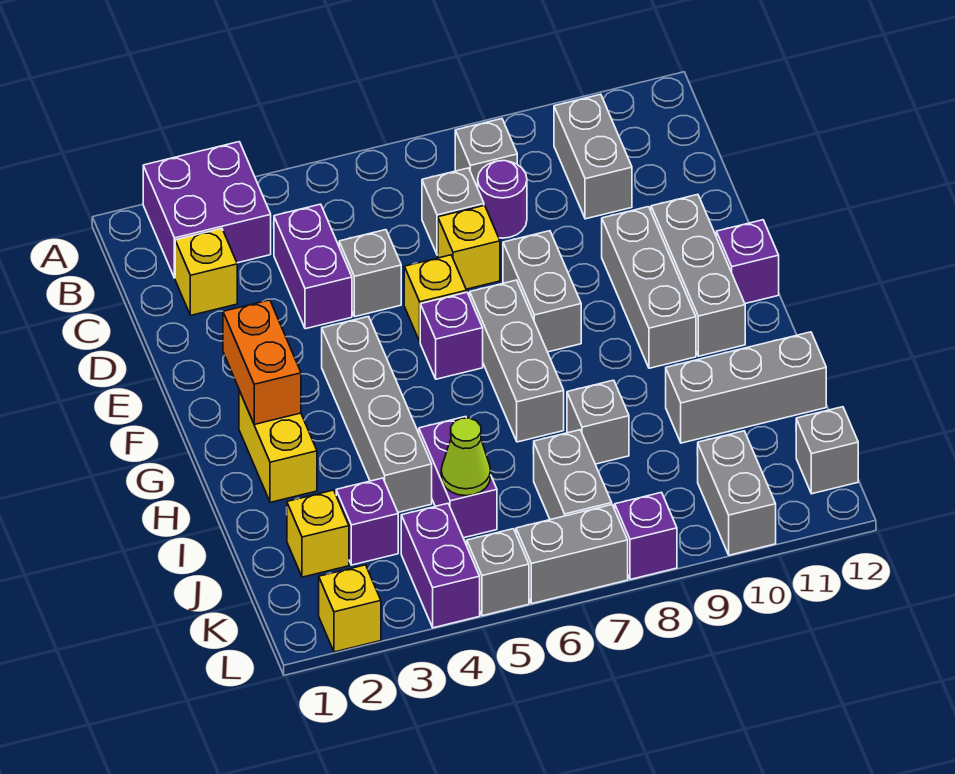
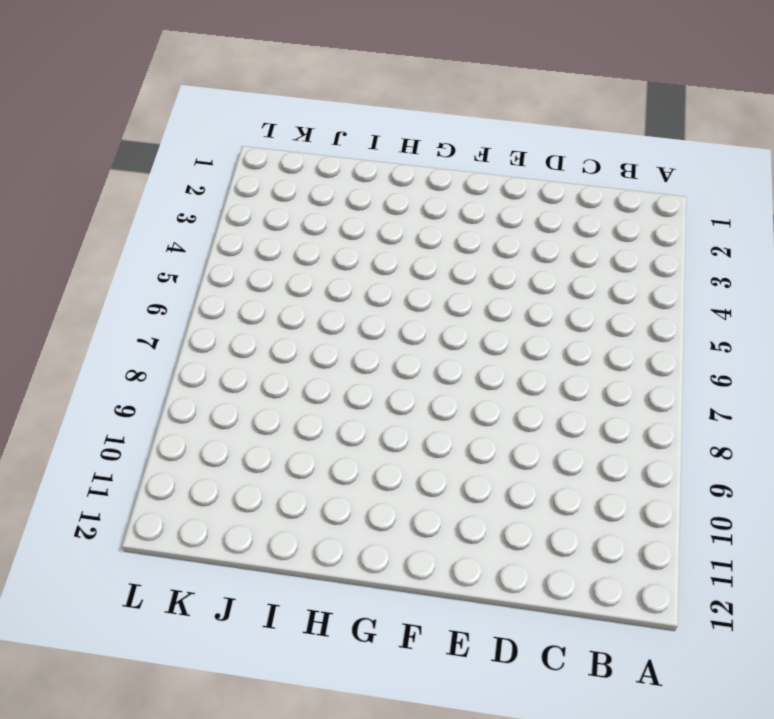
none -> purple 2x2 brick [143,142,271,278]
none -> grey 1x1 brick [455,119,517,188]
none -> grey 1x2 brick [554,94,632,219]
none -> yellow 1x1 brick [175,229,237,315]

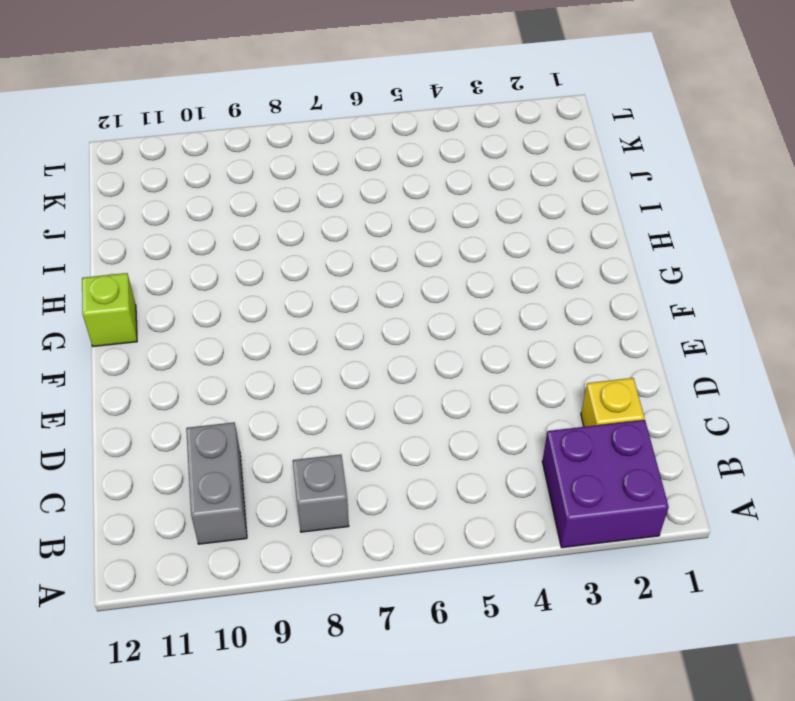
lime 1x1 brick [82,273,137,347] -> none
none -> purple 1x2 brick [274,204,352,329]
none -> grey 1x1 brick [422,168,484,255]
none -> purple 1x1 round brick [478,161,527,238]
none -> grey 1x1 brick [339,230,401,317]

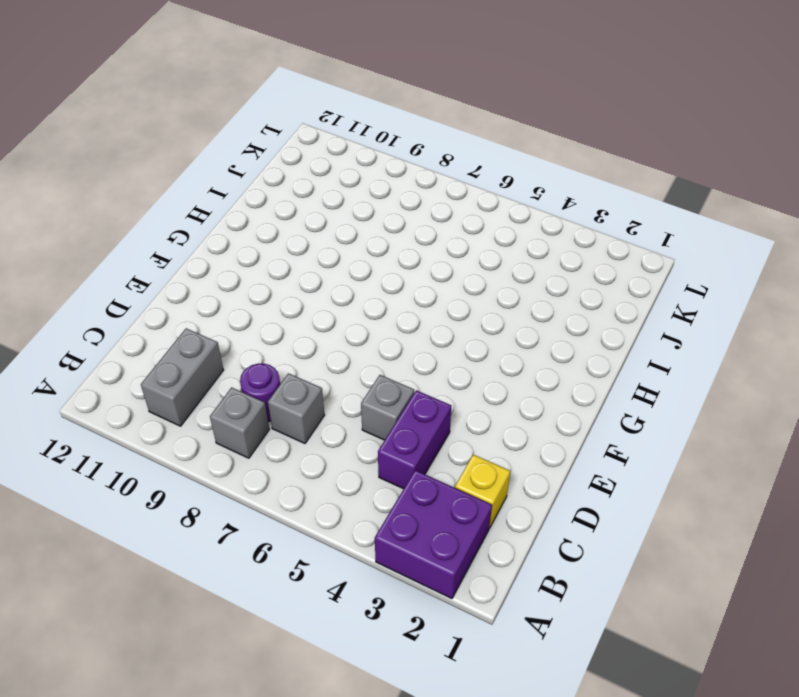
none -> yellow 1x1 brick [438,205,500,289]
none -> yellow 1x1 brick [404,255,467,341]
none -> grey 1x2 brick [503,231,581,352]
none -> grey 1x3 brick [602,207,696,368]

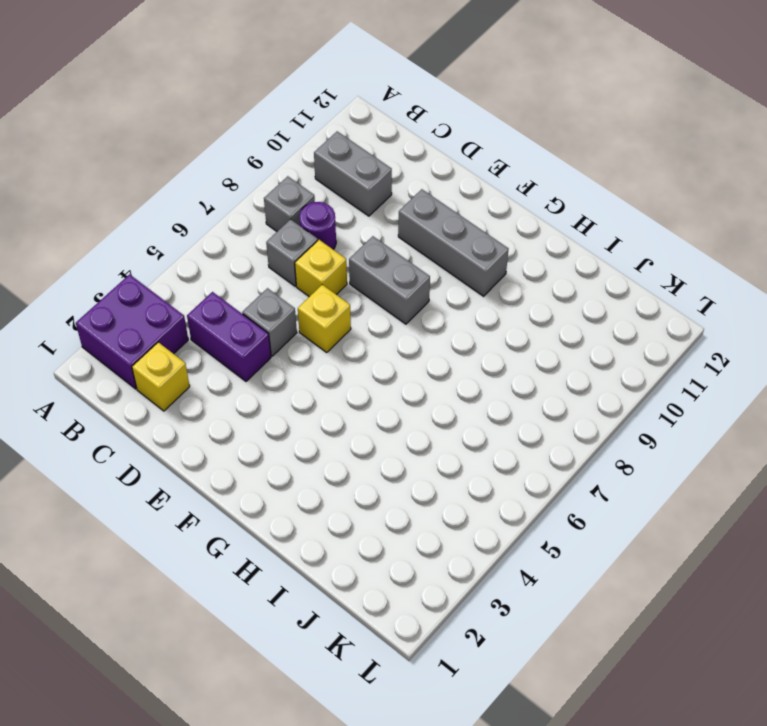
none -> grey 1x3 brick [651,195,745,356]
none -> grey 1x4 brick [322,316,432,512]
none -> purple 1x1 brick [420,292,483,379]
none -> grey 1x3 brick [470,280,564,442]

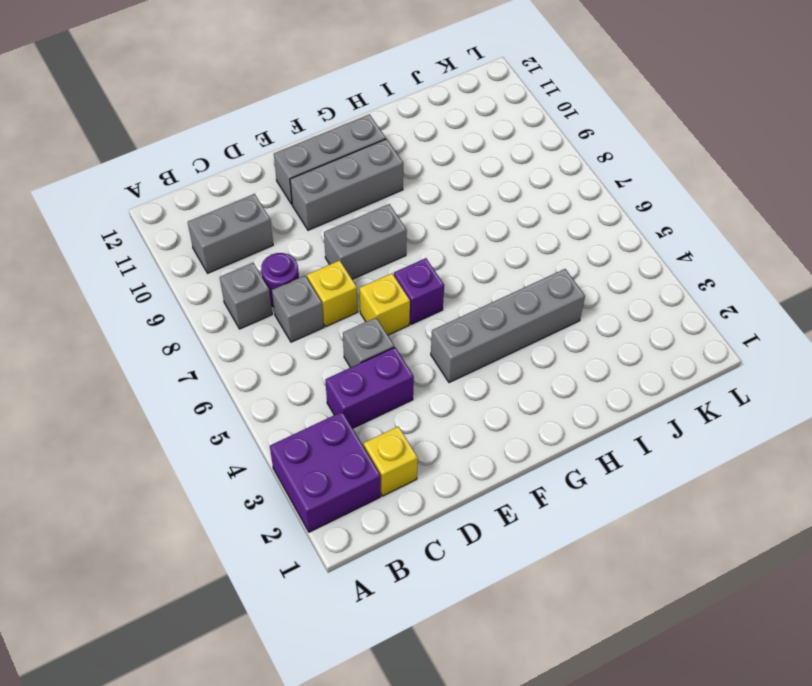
none -> grey 1x3 brick [470,280,564,442]
none -> purple 1x1 brick [716,220,779,304]
none -> yellow 1x2 brick [239,390,317,502]
none -> purple 1x2 brick [419,417,497,538]

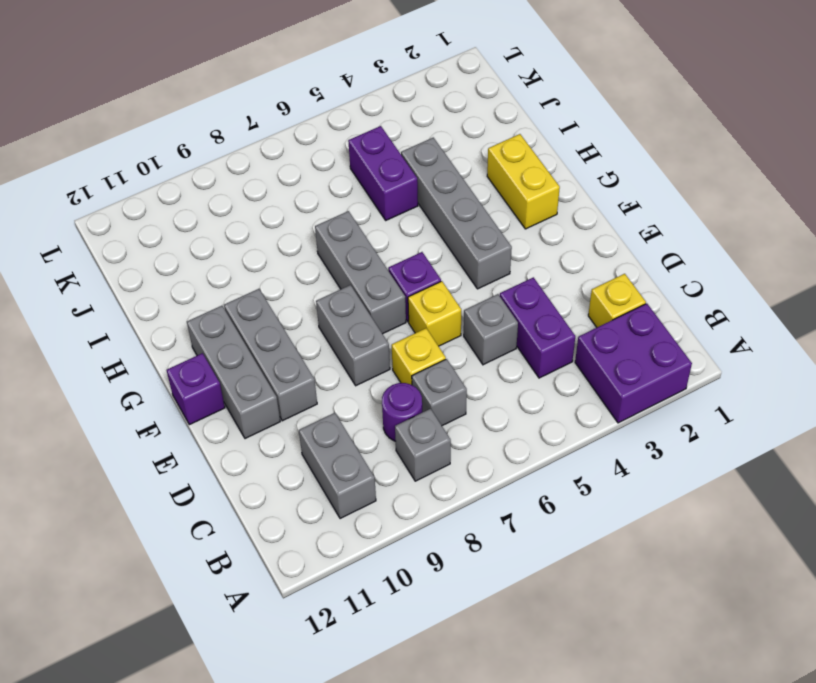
none -> grey 1x1 brick [567,380,629,464]
none -> grey 1x3 brick [666,332,826,443]
none -> yellow 1x1 brick [287,490,349,577]
none -> purple 1x1 brick [336,478,398,565]

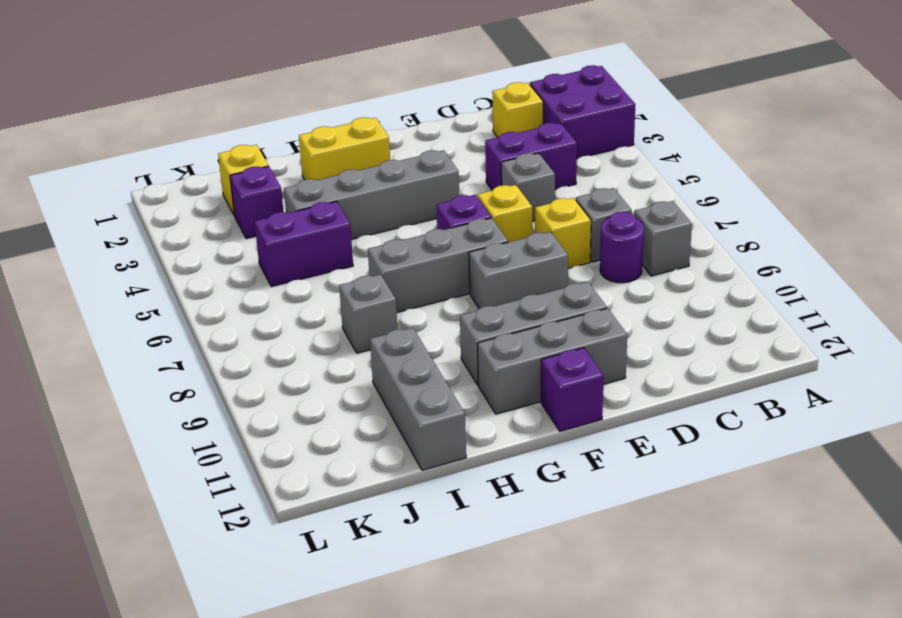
none -> grey 1x2 brick [554,94,632,219]
none -> grey 1x2 brick [533,430,612,520]
none -> purple 1x2 brick [401,504,480,628]
none -> grey 1x2 brick [698,431,776,555]

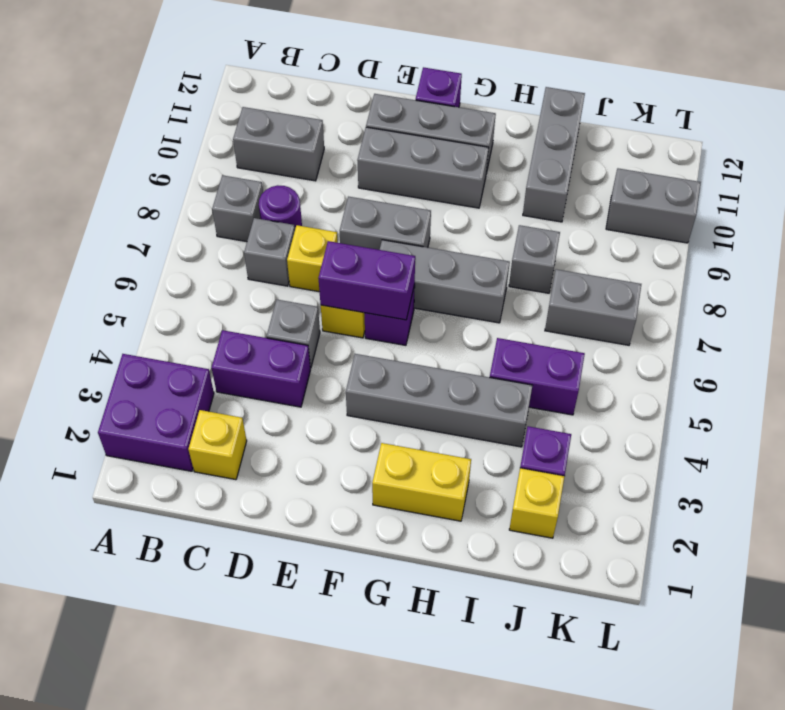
purple 1x2 brick [318,241,415,320] -> purple 1x2 brick moved to [401,504,480,628]
none -> grey 1x1 brick [796,407,858,494]
none -> yellow 1x1 brick [319,565,381,652]
none -> grey 1x1 brick [467,529,529,616]
none -> grey 1x2 brick [516,505,628,604]

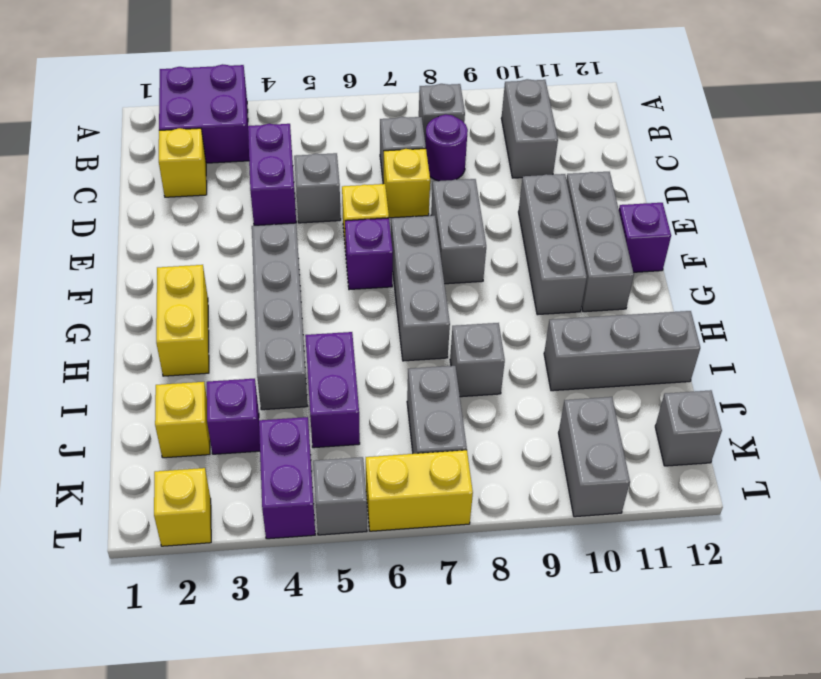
yellow 1x2 brick [366,450,473,531] -> grey 1x2 brick [516,505,628,604]
none -> purple 1x1 brick [615,492,677,579]
none -> orange 1x2 brick [223,300,301,424]
none -> lime 1x1 cone [441,418,491,496]

